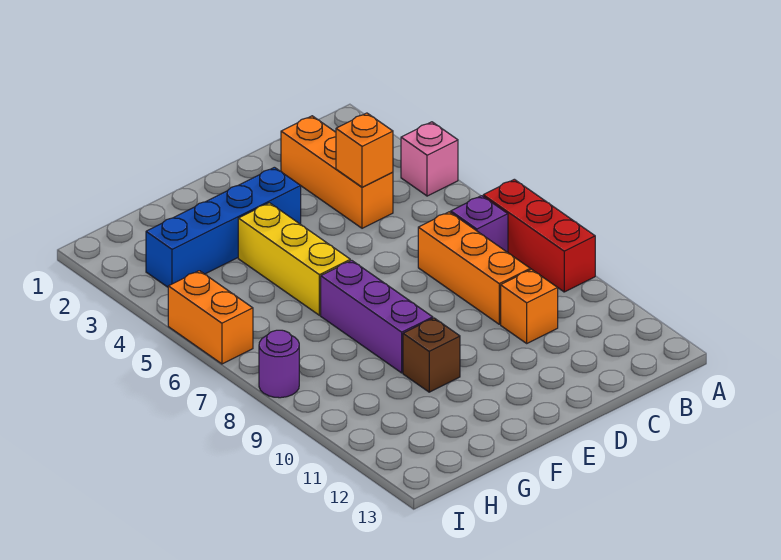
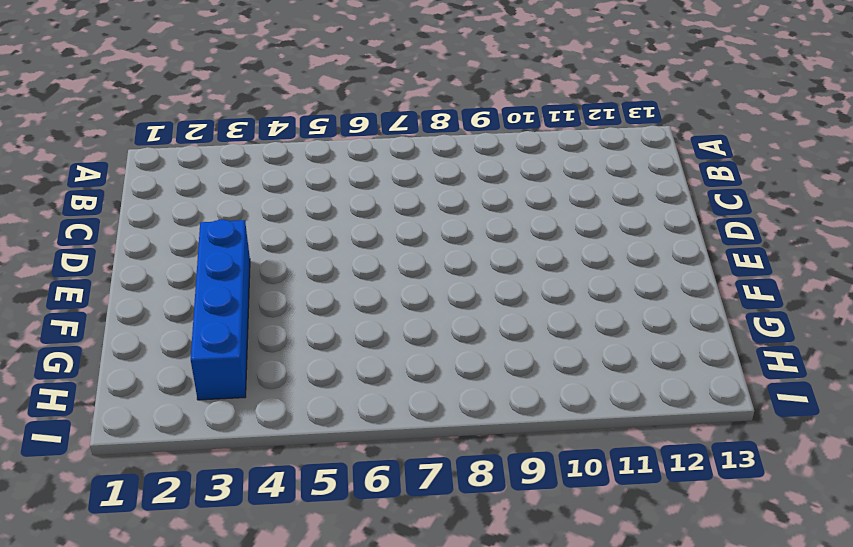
none -> pink 1x1 brick [401,122,458,196]
none -> red 1x3 brick [483,179,595,292]
none -> purple 1x1 brick [451,196,508,252]

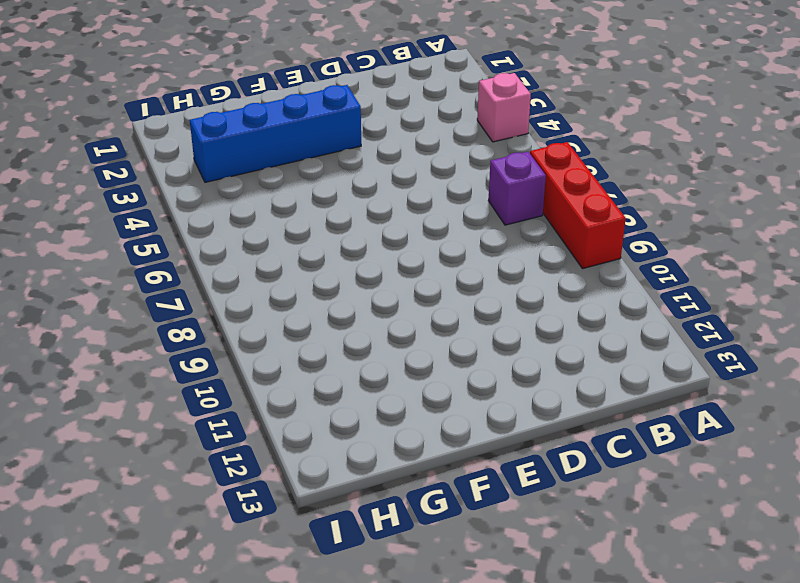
none -> orange 1x3 brick [281,116,393,228]
none -> orange 1x3 brick [418,212,530,324]
none -> orange 1x1 brick [501,269,558,343]

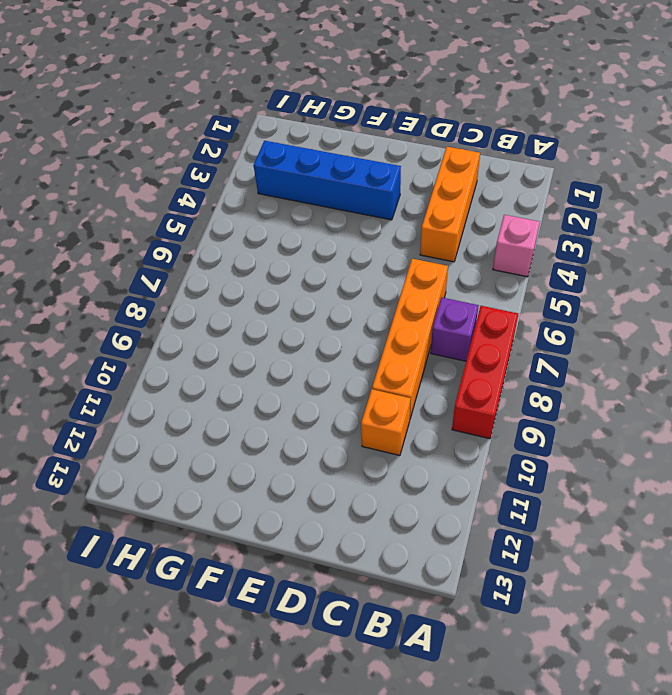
orange 1x4 brick [372,259,448,418] -> orange 1x3 brick [418,212,530,324]
none -> yellow 1x3 brick [238,203,350,315]
none -> purple 1x3 brick [321,260,433,373]
none -> brown 1x1 brick [403,318,460,392]

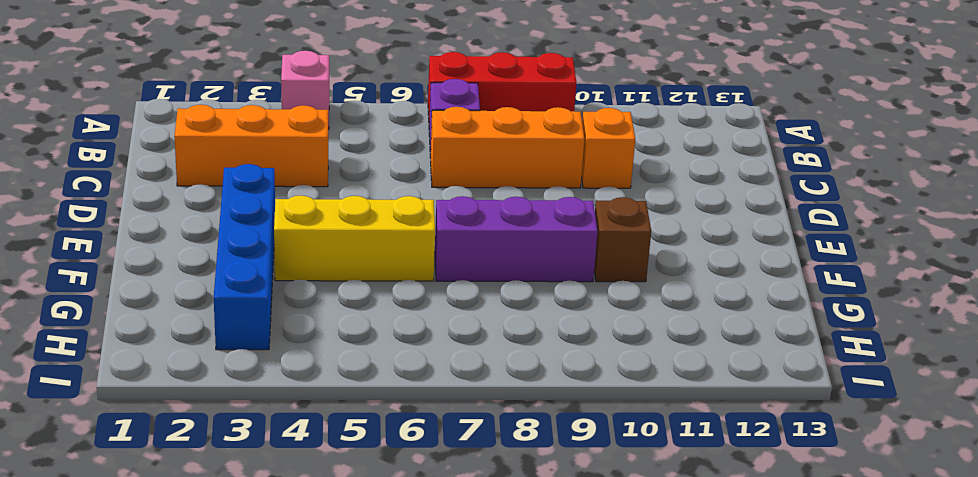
none -> orange 1x2 brick [168,271,253,364]
none -> purple 1x1 round brick [259,330,299,398]
none -> orange 1x1 brick [336,113,393,187]

